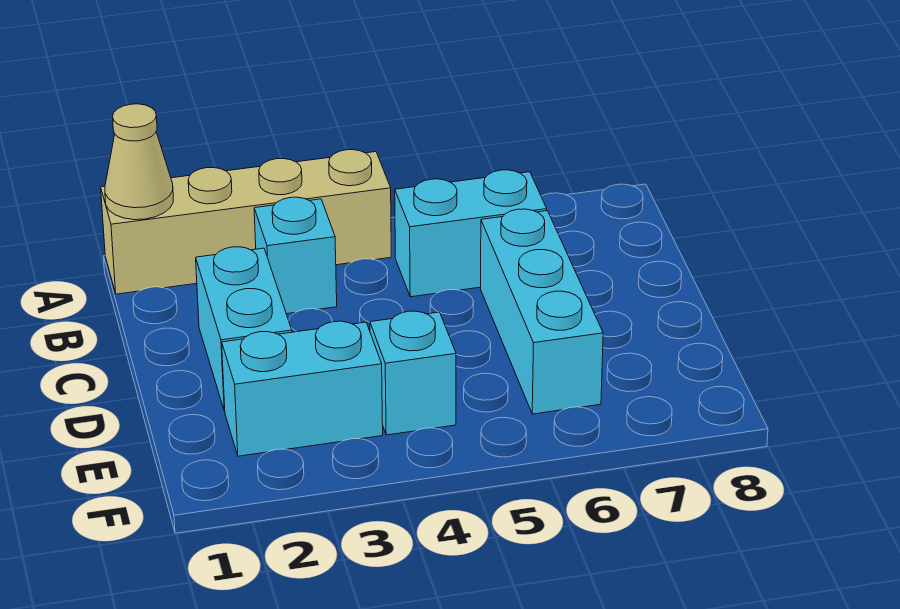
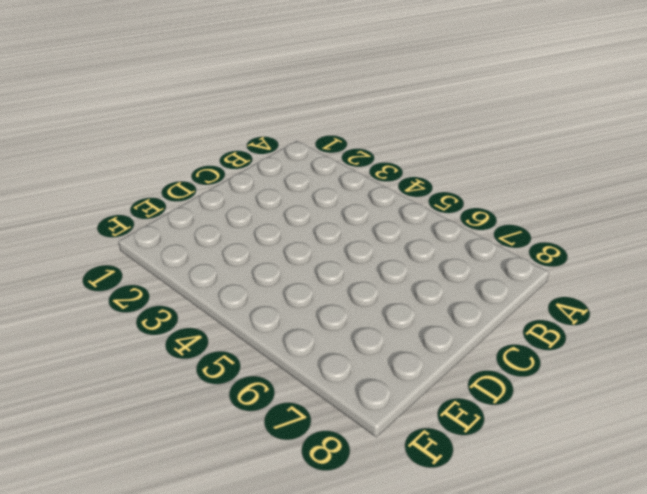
none -> tan 1x4 brick [101,150,391,294]
none -> cyan 1x1 brick [254,197,337,314]

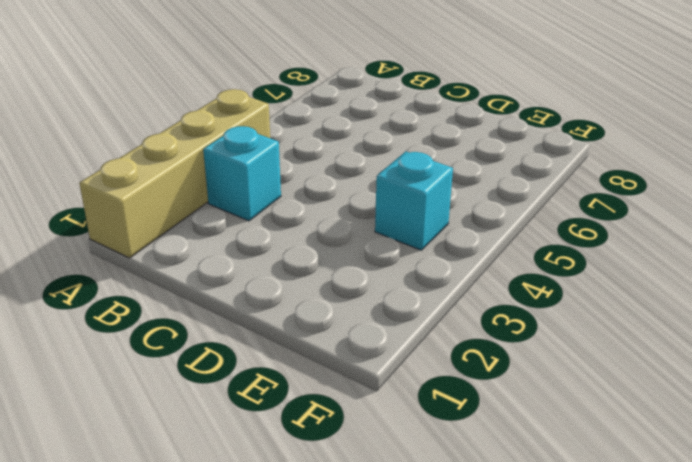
none -> cyan 1x2 brick [395,170,547,297]
none -> cyan 1x2 brick [196,247,292,411]

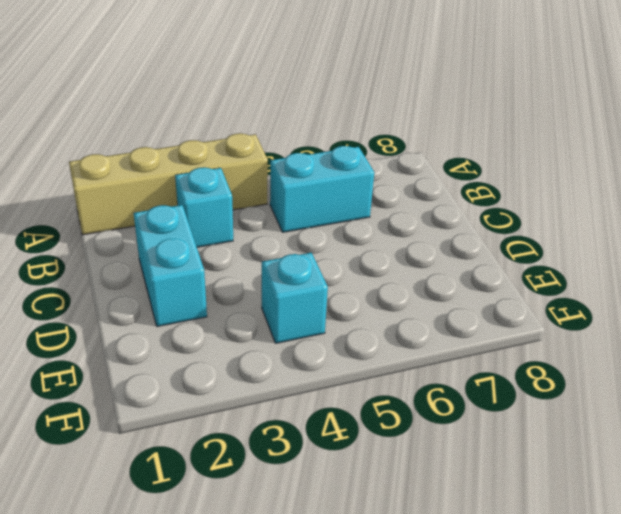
none -> cyan 1x3 brick [481,209,603,414]
none -> cyan 1x2 brick [222,321,383,456]

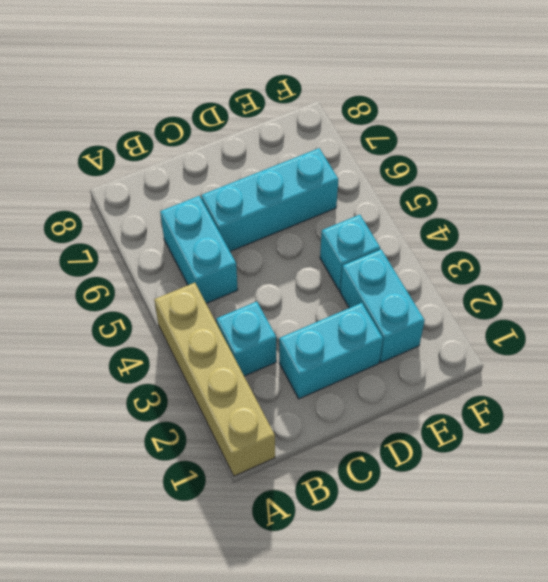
none -> tan 1x1 cone [105,104,173,220]

